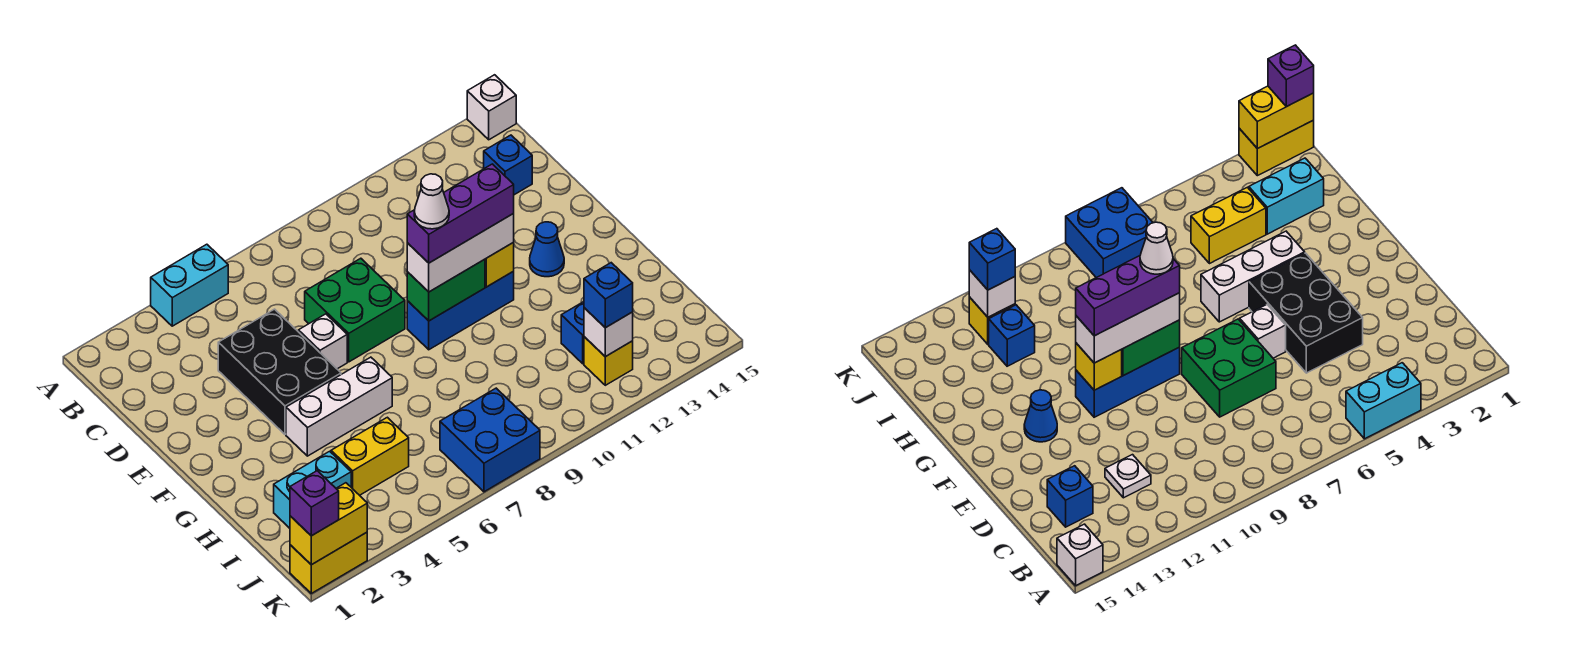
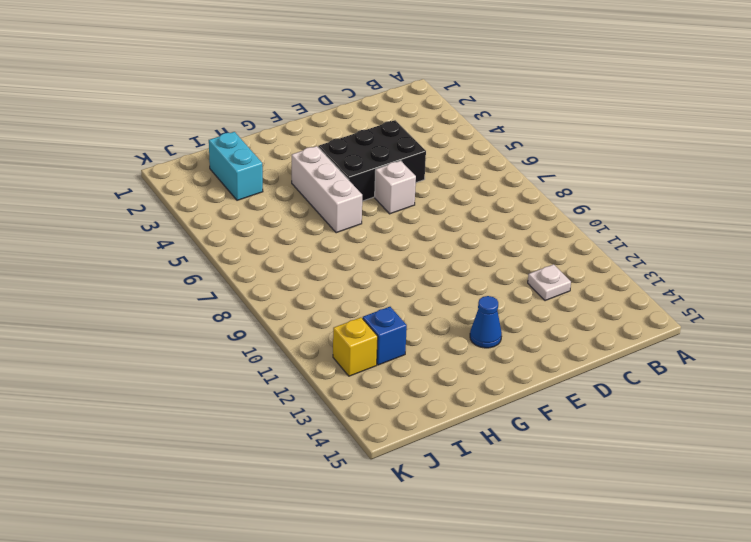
none -> cyan 1x2 brick [151,244,228,326]
none -> white 1x1 brick [467,75,516,140]
none -> blue 1x1 brick [484,135,532,195]

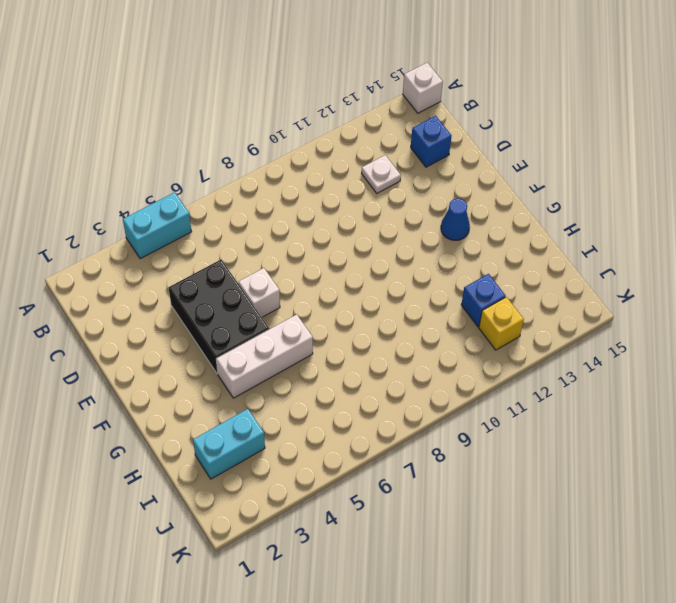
none -> green 2x2 brick [305,258,405,362]
none -> blue 1x3 brick [407,271,514,350]
none -> yellow 1x2 brick [331,417,409,495]

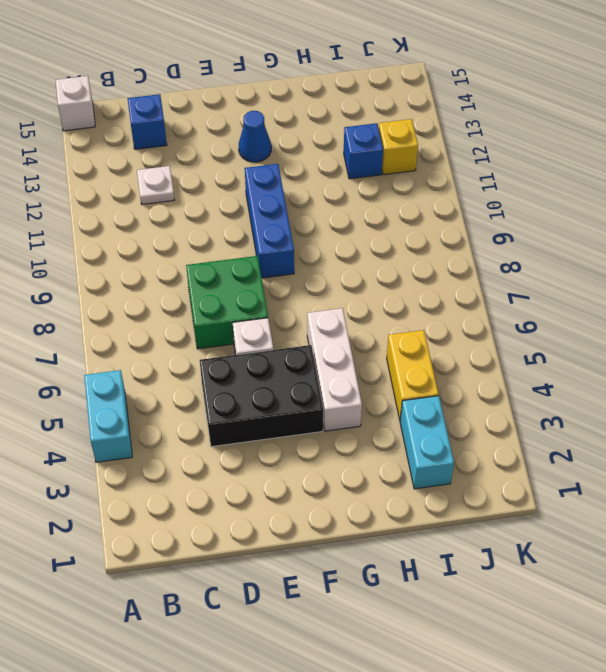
none -> blue 2x2 brick [440,388,540,492]
none -> yellow 1x2 brick [290,532,367,593]
none -> green 1x2 brick [407,259,485,321]

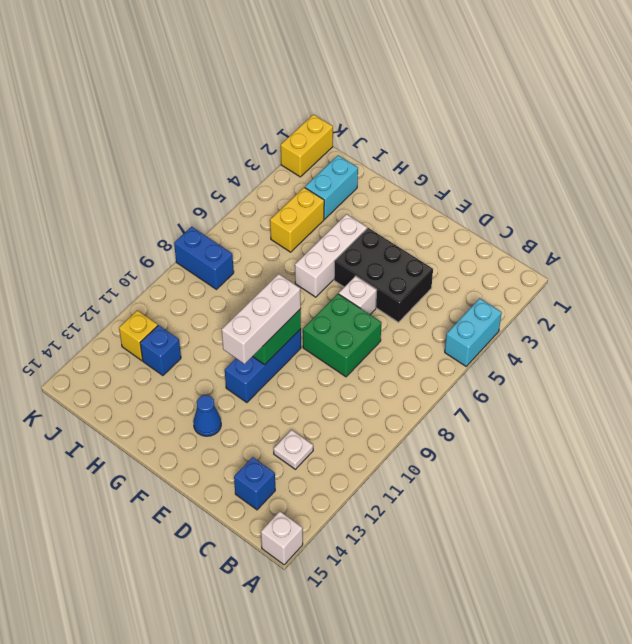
blue 1x2 brick [174,227,234,289] -> blue 2x2 brick [440,388,540,492]
none -> yellow 1x1 brick [485,242,514,287]
none -> white 1x1 brick [584,308,633,357]
none -> yellow 1x2 brick [290,483,367,565]

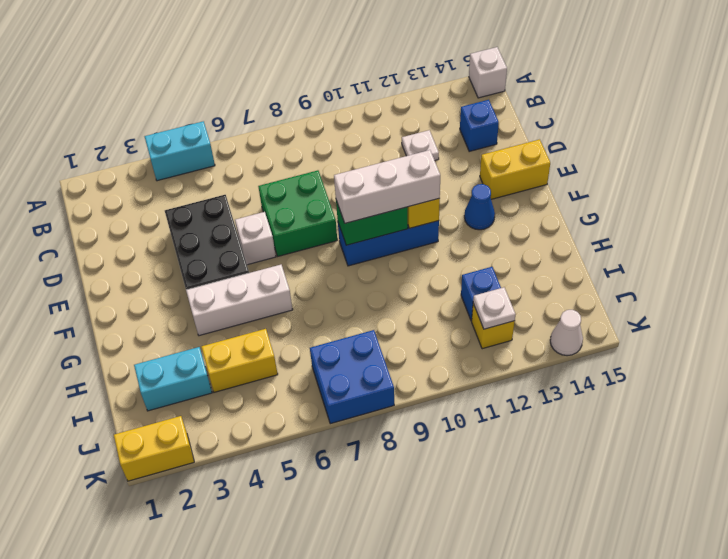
yellow 1x2 brick [480,139,550,199] -> yellow 1x2 brick moved to [290,483,367,565]
white 1x1 plate [473,287,516,329] -> white 1x1 brick [584,308,633,357]
white 1x1 cone [550,310,583,356] -> white 1x1 cone moved to [414,174,449,229]
none -> blue 1x1 brick [584,263,633,328]
none -> purple 1x1 brick [290,471,339,536]
none -> purple 1x3 brick [407,164,514,263]

